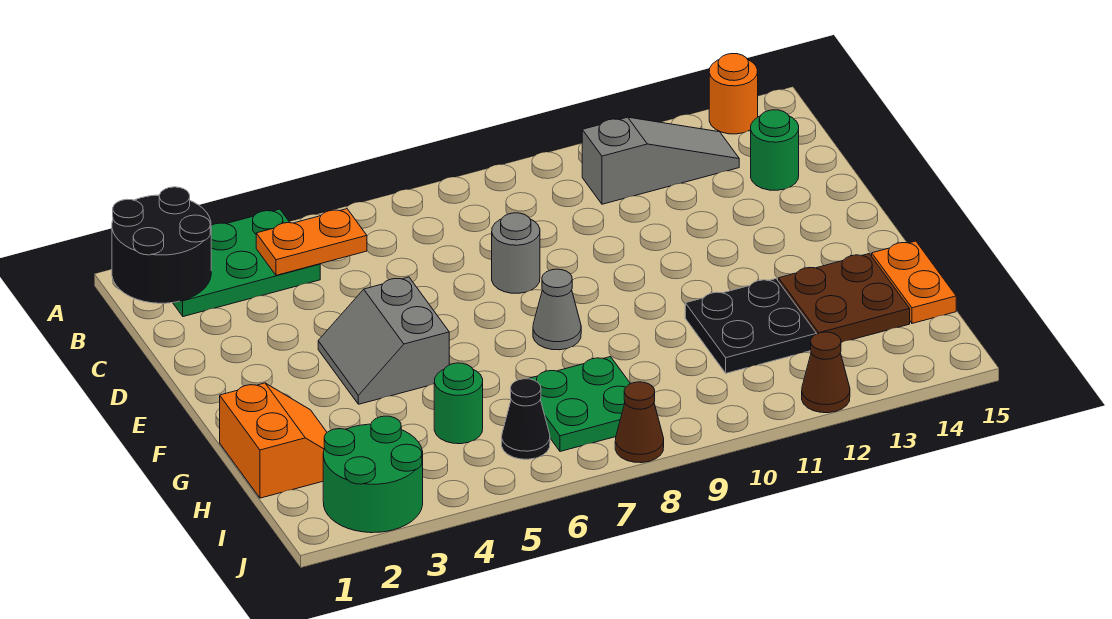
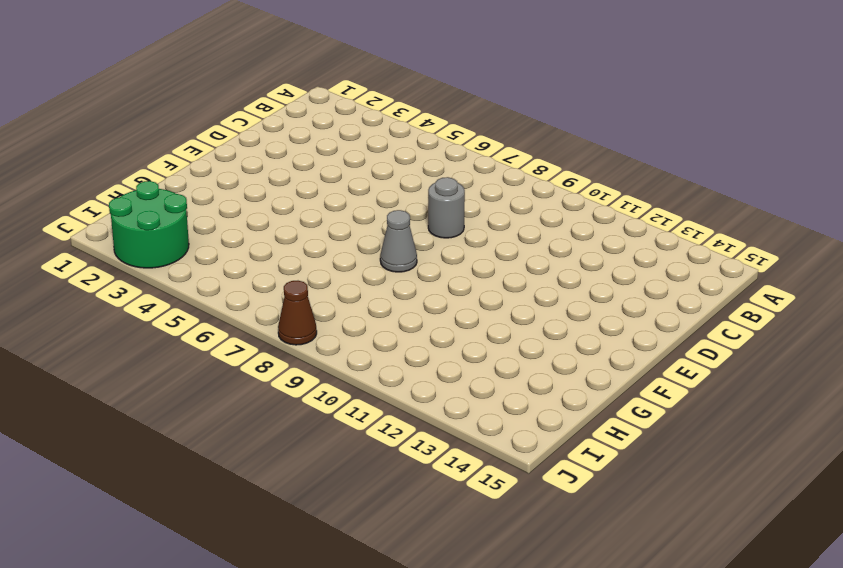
none -> green 2x3 plate [173,209,320,317]
none -> orange 1x1 round brick [709,54,758,134]
none -> grey 1x3 slope [582,117,739,204]

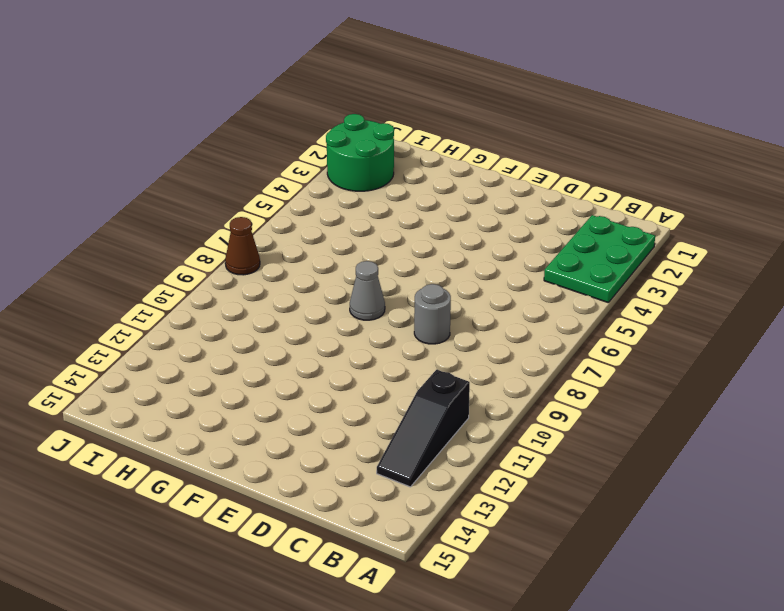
black 1x3 slope [377,370,470,487] -> grey 1x3 slope [582,117,739,204]
none -> orange 1x1 round brick [709,54,758,134]
none -> green 1x1 round brick [751,110,799,190]
none -> grey 2x2 slope [318,277,449,404]

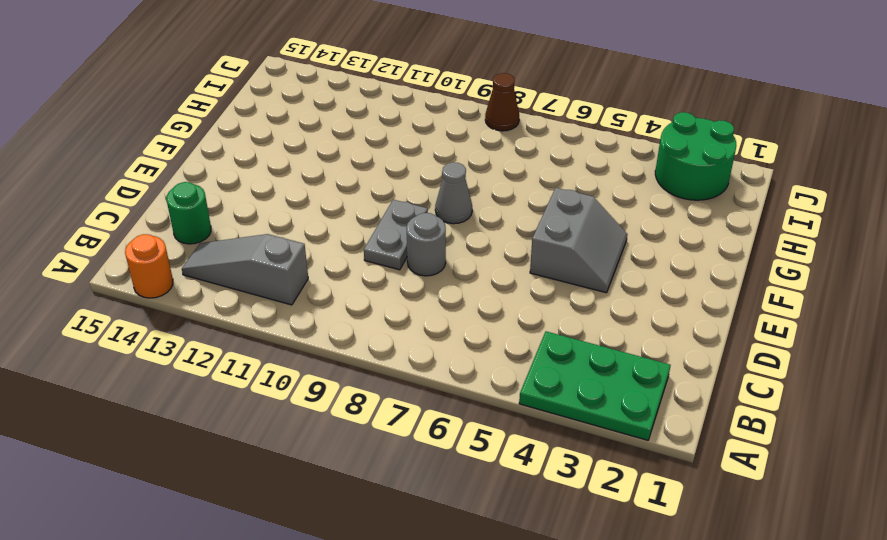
grey 1x2 plate [364,200,428,270] -> none
none -> orange 2x2 slope [220,383,327,498]
none -> black 2x2 plate [685,279,816,373]
none -> brown 2x2 plate [779,254,910,342]

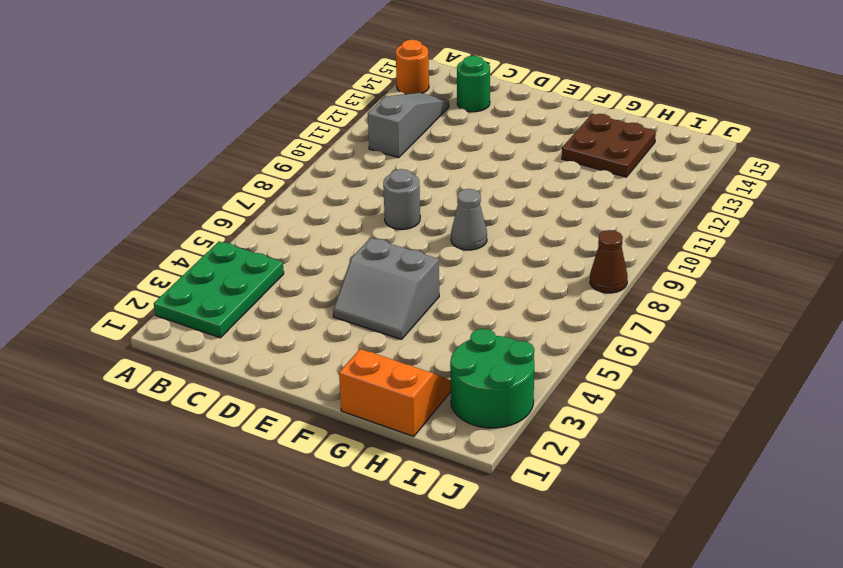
none -> black 2x2 plate [685,279,816,373]
none -> orange 1x2 plate [872,241,956,323]
none -> green 1x1 round brick [434,363,483,444]

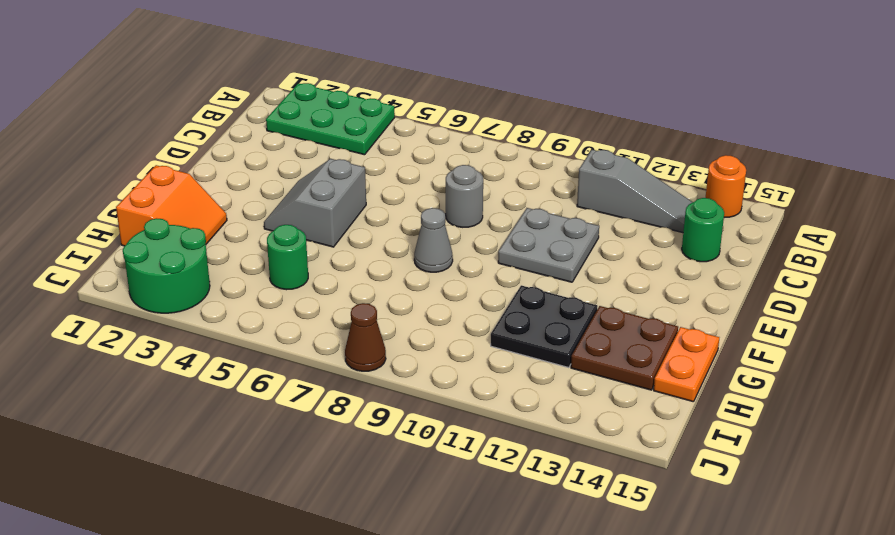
grey 2x2 plate [498,208,599,282] -> none
none -> green 2x2 plate [529,357,630,451]
none -> black 1x1 cone [502,379,550,459]
none -> brown 1x1 cone [802,332,850,413]

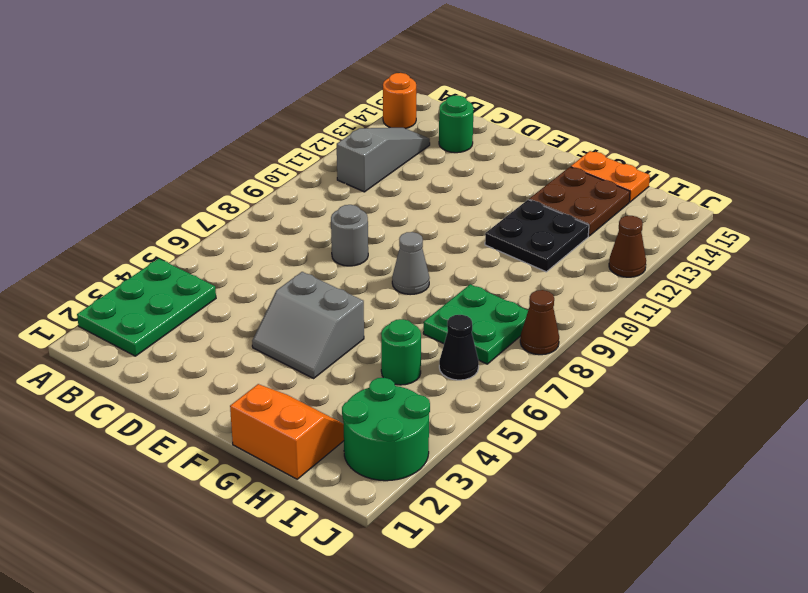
none -> black 2x2 round brick [112,187,211,304]
none -> orange 1x2 plate [256,209,367,275]

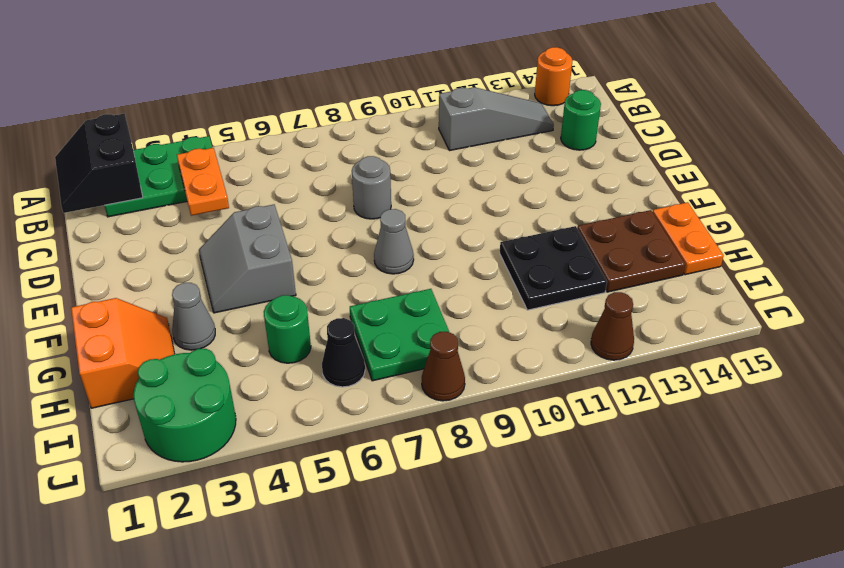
black 2x2 slope [55,114,143,213] -> black 2x2 round brick [112,187,211,304]
orange 1x2 plate [177,148,229,216] -> orange 1x2 plate turned to [256,209,367,275]
grey 1x1 cone [172,283,215,350] -> none

